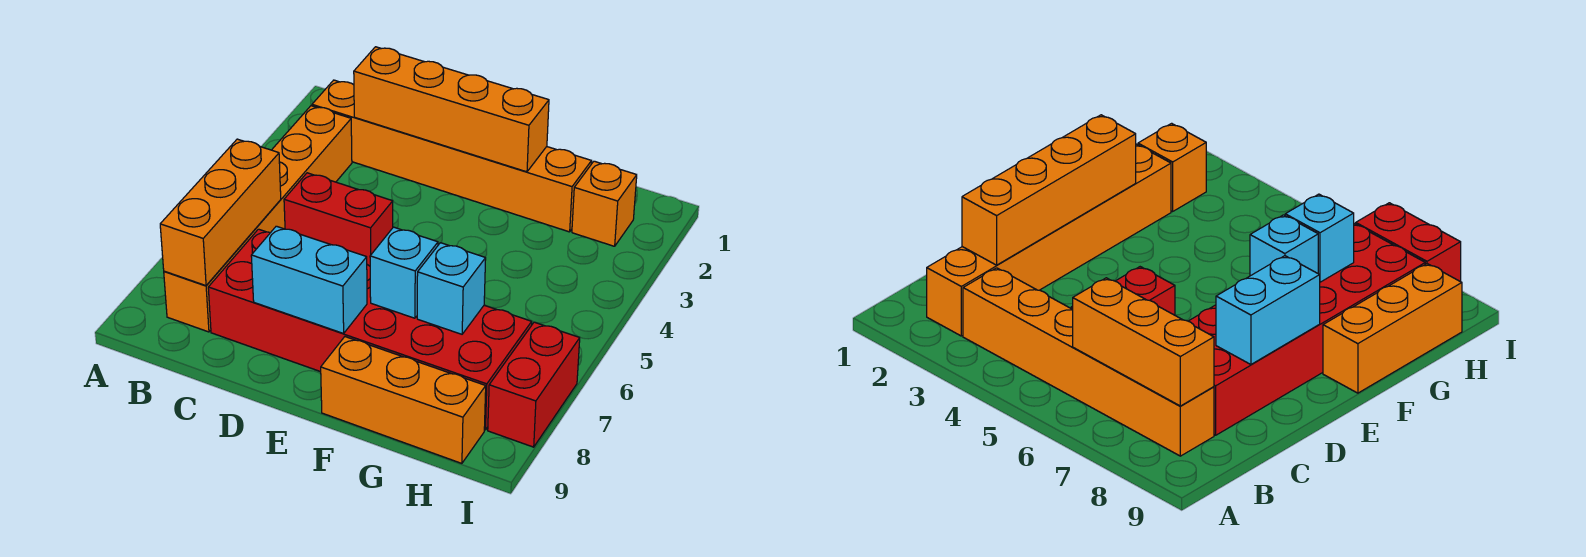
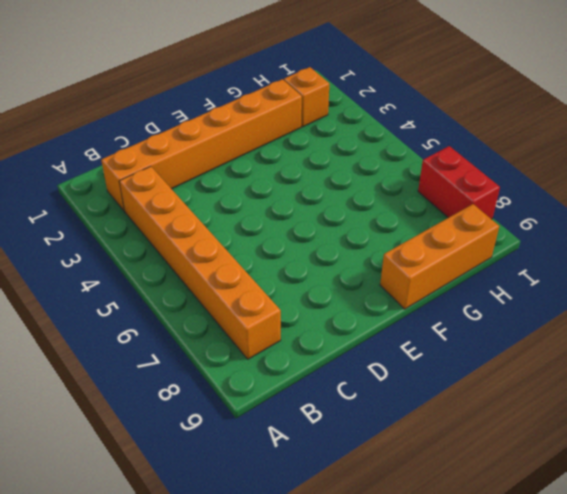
none -> red 1x2 brick [284,173,393,266]
none -> red 2x6 brick [208,229,532,430]
none -> orange 1x3 brick [160,139,281,286]

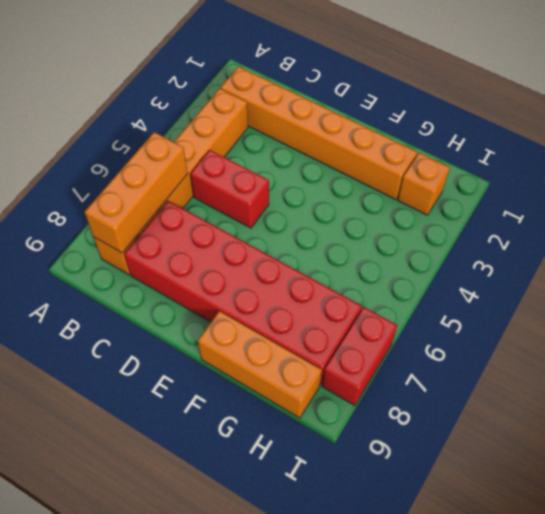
none -> orange 1x4 brick [354,47,549,172]
none -> cyan 1x2 brick [251,226,367,333]
none -> cyan 1x1 brick [370,227,438,318]

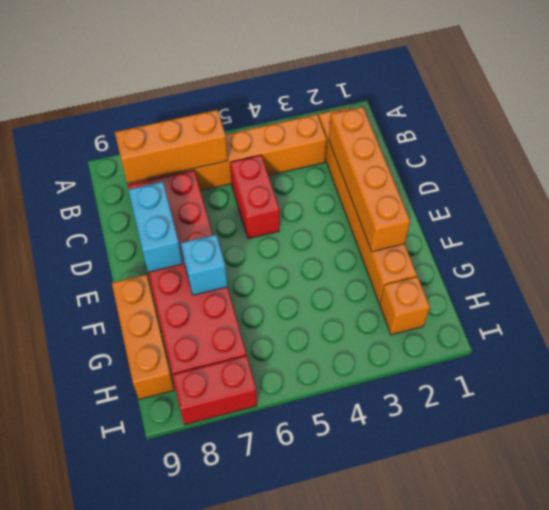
none -> cyan 1x1 brick [417,243,486,334]

